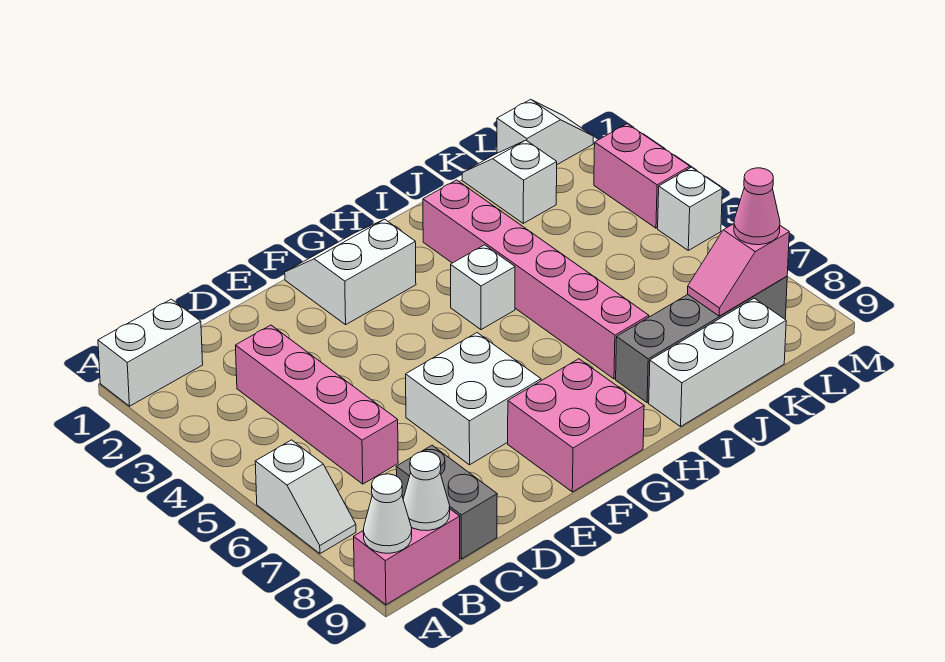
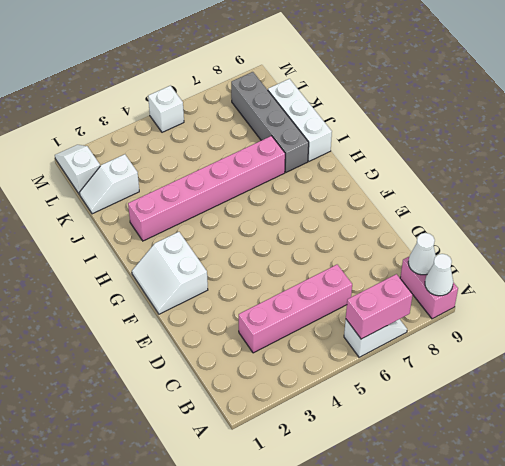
pink 1x2 brick [346,274,413,339] -> pink 1x2 brick moved to [594,124,690,228]
none -> white 1x2 brick [98,299,203,406]
none -> grey 1x2 brick [396,445,497,559]
none -> white 2x2 brick [406,333,541,465]

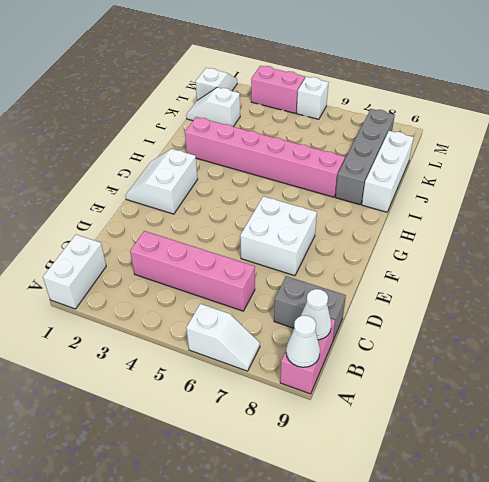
none -> pink 2x2 brick [508,359,644,492]
none -> white 1x1 brick [451,245,515,330]
none -> pink 1x2 slope [687,224,789,316]

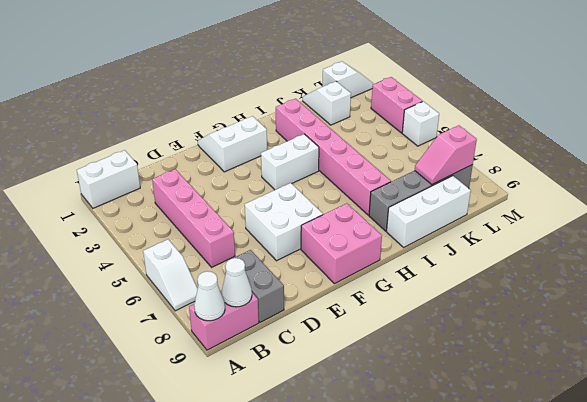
white 1x2 brick [261,134,319,190] -> white 1x1 brick [451,245,515,330]
none -> pink 1x1 cone [734,168,780,245]

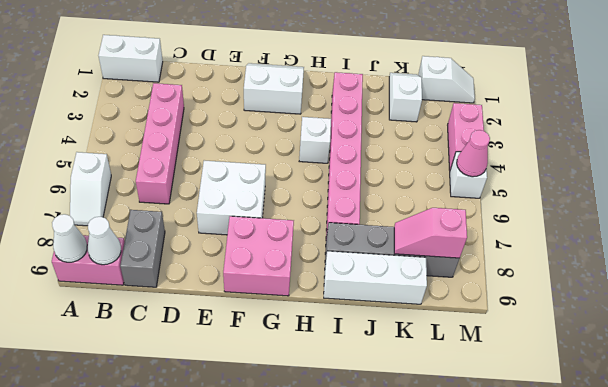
pink 1x1 cone [457,130,490,177] -> pink 1x1 cone moved to [734,168,780,245]

